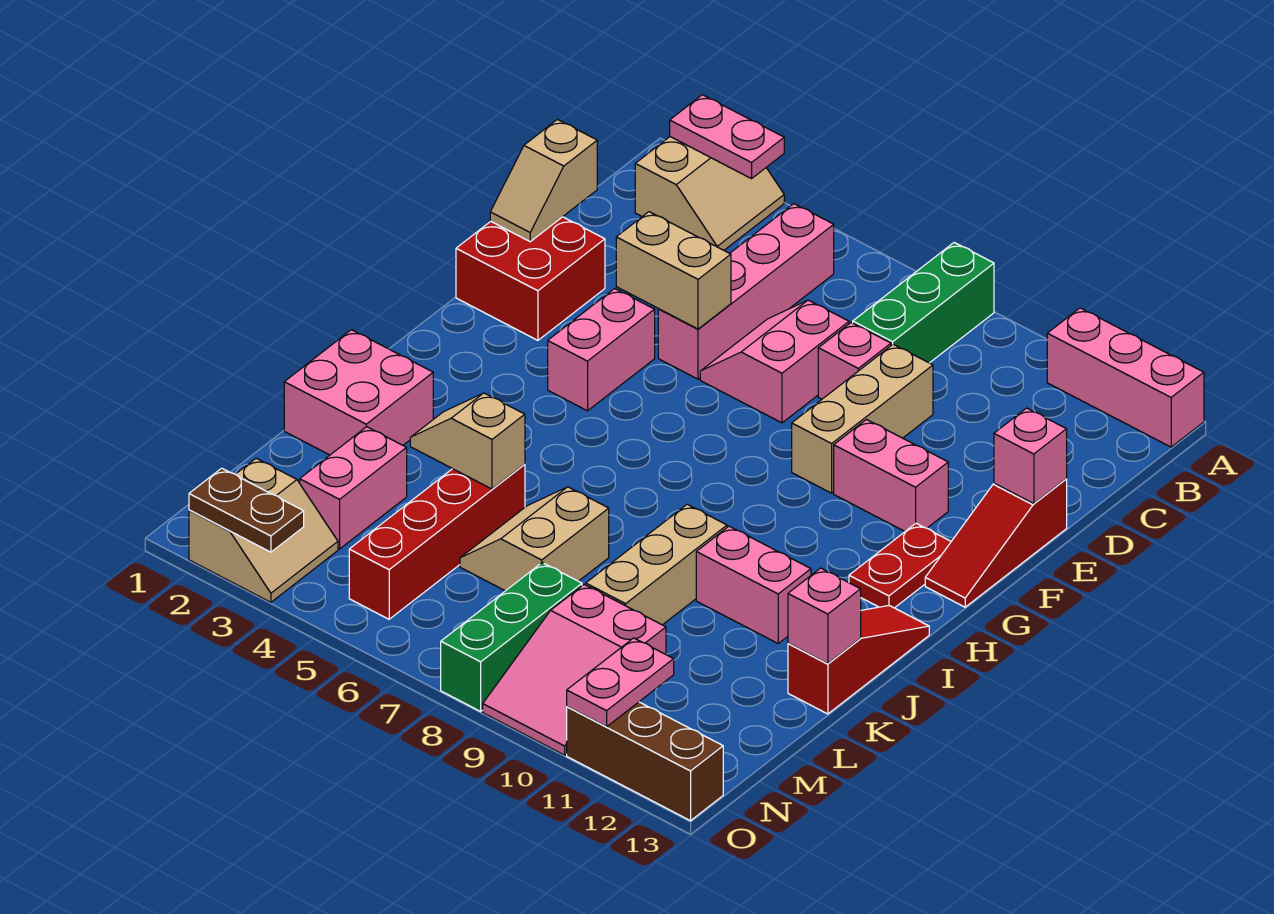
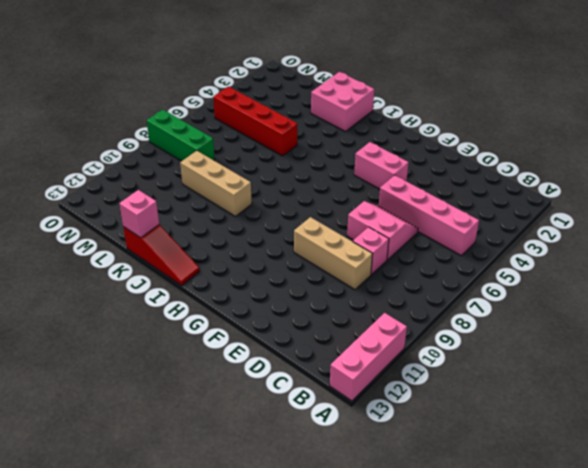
none -> tan 2x2 slope [635,137,784,250]
none -> green 1x3 brick [853,243,994,363]
none -> red 2x2 brick [456,217,605,340]
none -> red 1x3 slope [925,479,1067,607]

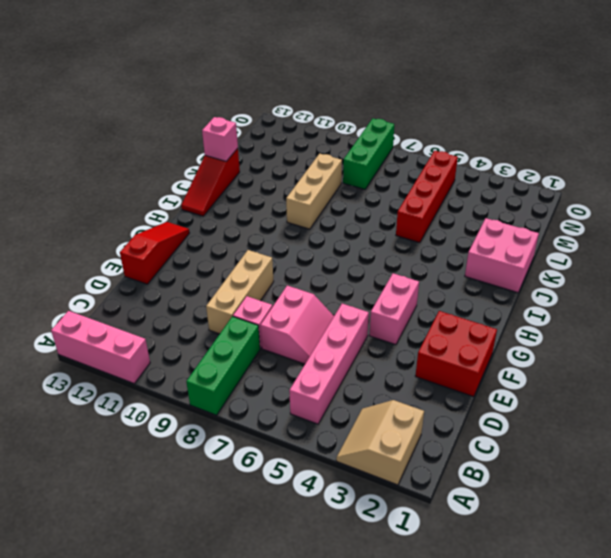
none -> pink 1x2 brick [834,420,948,531]
none -> red 1x2 plate [849,523,951,608]
none -> pink 1x2 brick [696,526,811,643]
none -> tan 2x2 slope [460,487,609,591]

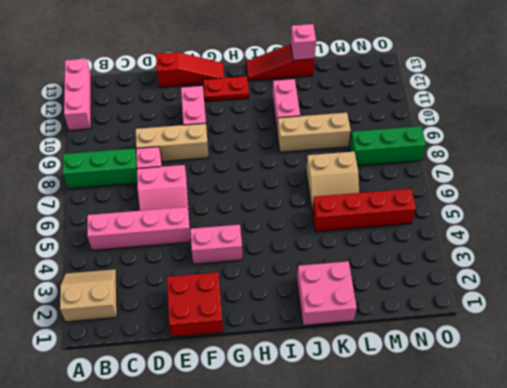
none -> pink 1x2 brick [300,427,407,549]
none -> pink 2x3 slope [483,585,666,755]
none -> tan 2x2 slope [189,458,338,602]
none -> brown 1x3 brick [567,702,723,821]

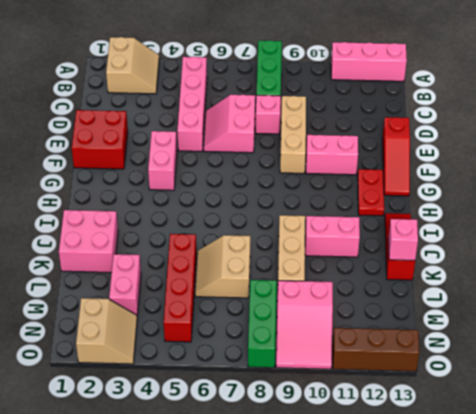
none -> pink 1x2 plate [670,95,784,179]
none -> tan 1x2 slope [490,119,597,242]
none -> tan 1x2 brick [616,212,731,329]
none -> pink 1x1 brick [994,408,1067,504]

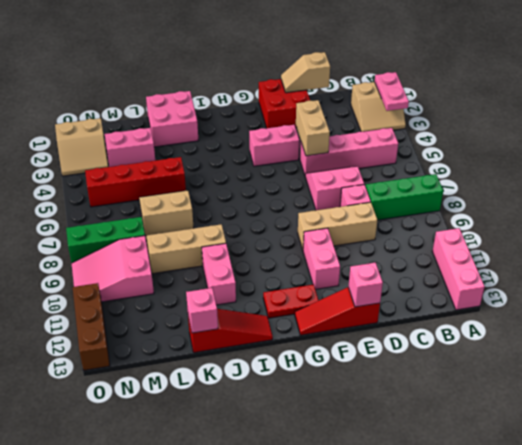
none -> tan 1x2 slope [410,393,525,489]
none -> pink 1x2 plate [567,638,674,727]
none -> brown 1x2 plate [189,468,304,552]

